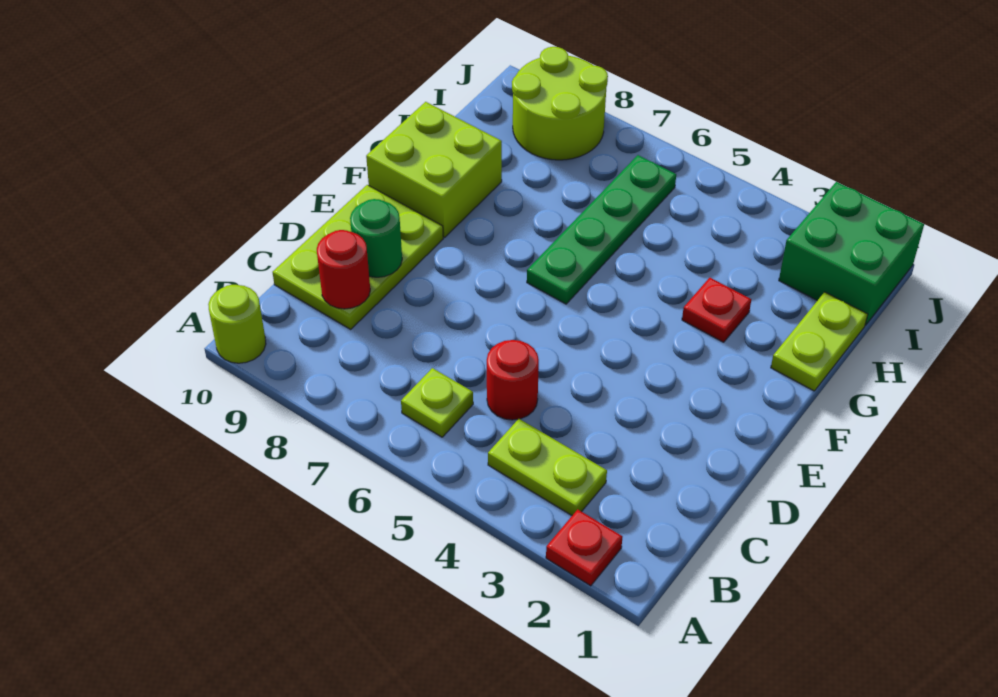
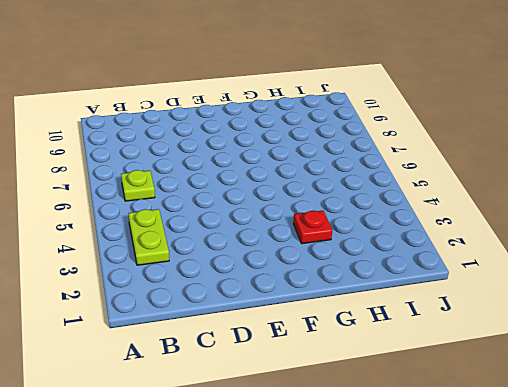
none -> red 1x1 plate [546,509,622,586]
none -> lime 1x1 round brick [208,285,266,363]
none -> red 1x1 round brick [487,340,539,420]

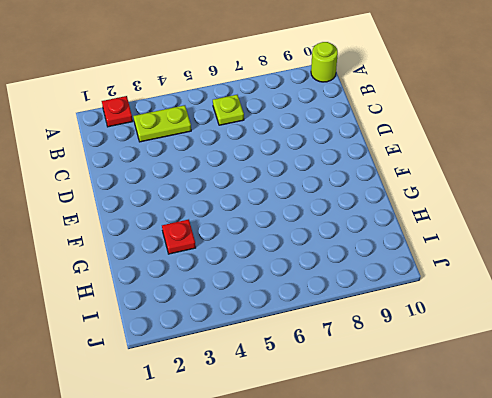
none -> red 1x1 round brick [487,340,539,420]
none -> lime 2x3 plate [273,185,443,329]
none -> green 1x4 plate [527,155,676,304]

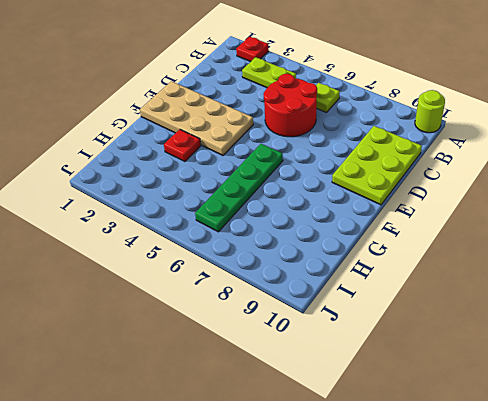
red 2x2 round brick [264,74,317,137] -> red 1x1 round brick [487,340,539,420]
tan 2x4 plate [140,81,253,155] -> none
none -> lime 2x2 brick [366,102,502,237]
none -> lime 1x2 plate [771,292,868,391]
none -> green 2x2 brick [779,182,924,325]

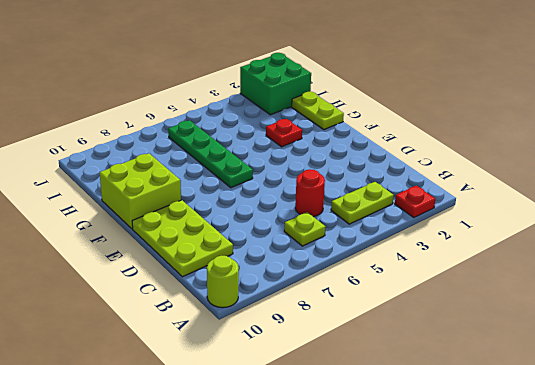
none -> lime 2x2 round brick [512,47,608,160]
none -> red 1x1 round brick [317,230,370,309]
none -> green 1x1 round brick [350,199,402,277]

